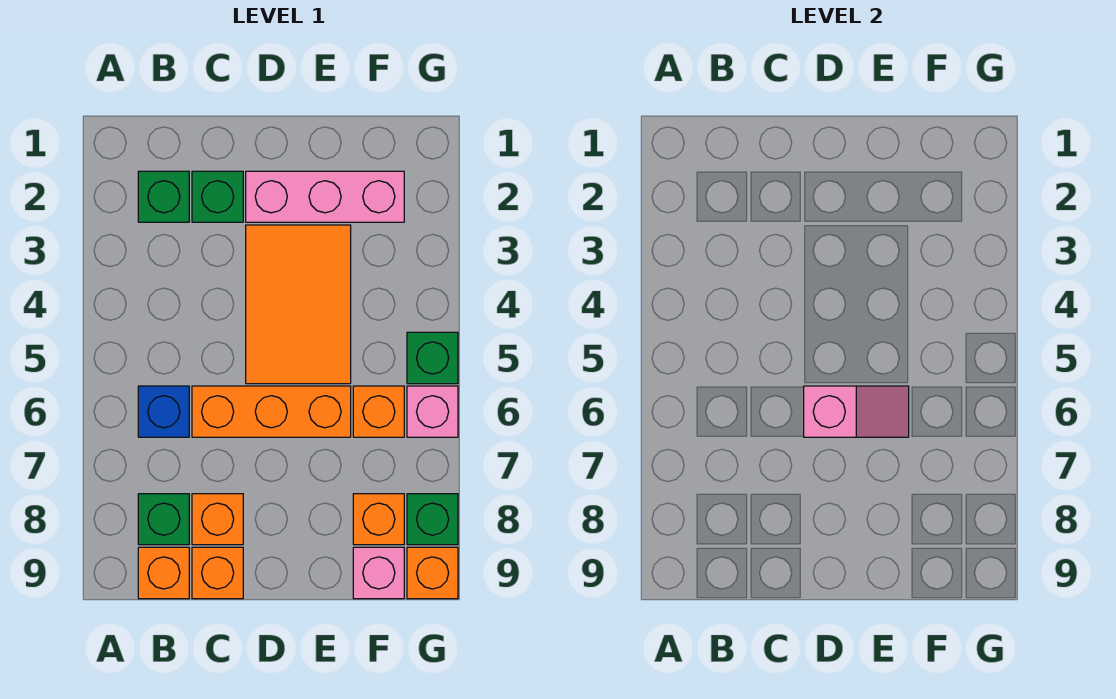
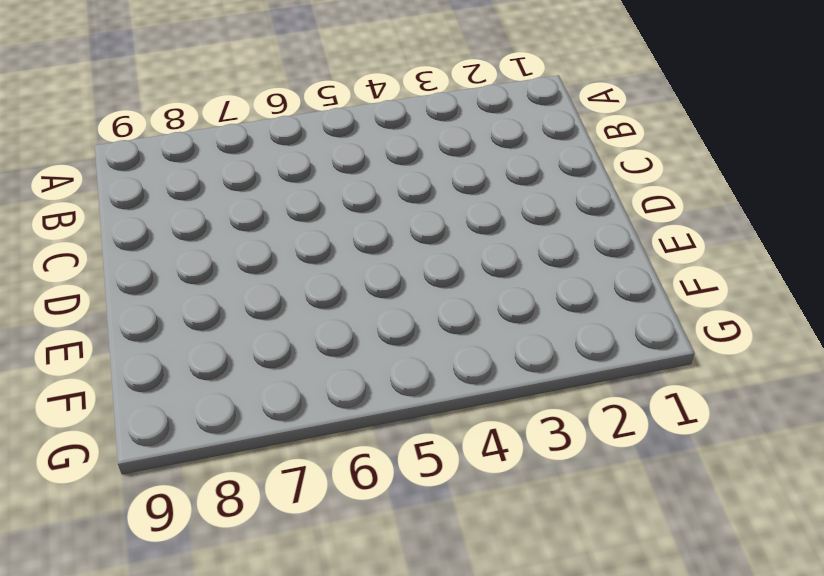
none -> green 1x1 brick [138,171,189,222]
none -> blue 1x1 brick [138,386,189,437]
none -> green 1x1 brick [138,494,189,545]

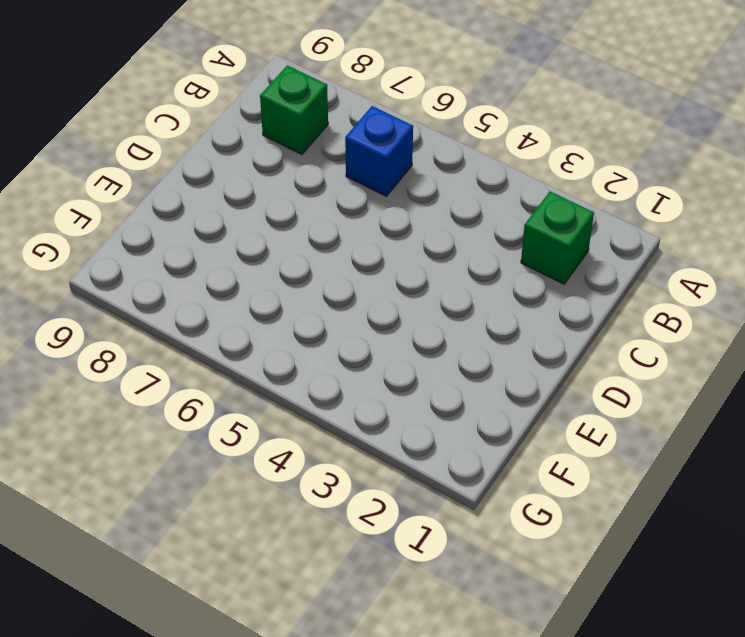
none -> orange 1x1 brick [138,547,189,599]
none -> green 1x1 brick [192,171,243,222]
none -> orange 1x3 brick [192,386,351,437]

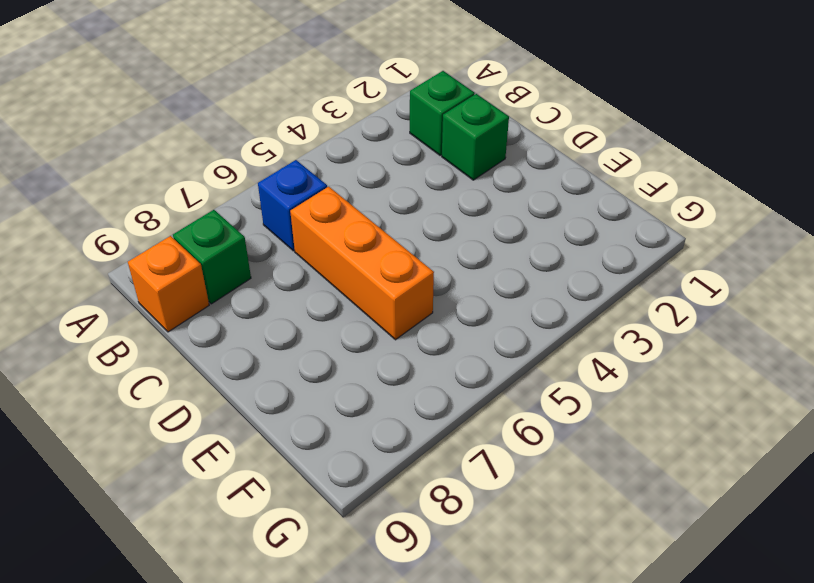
none -> orange 1x1 brick [192,494,243,545]
none -> orange 1x1 brick [192,547,243,599]
none -> pink 1x3 brick [246,171,404,222]

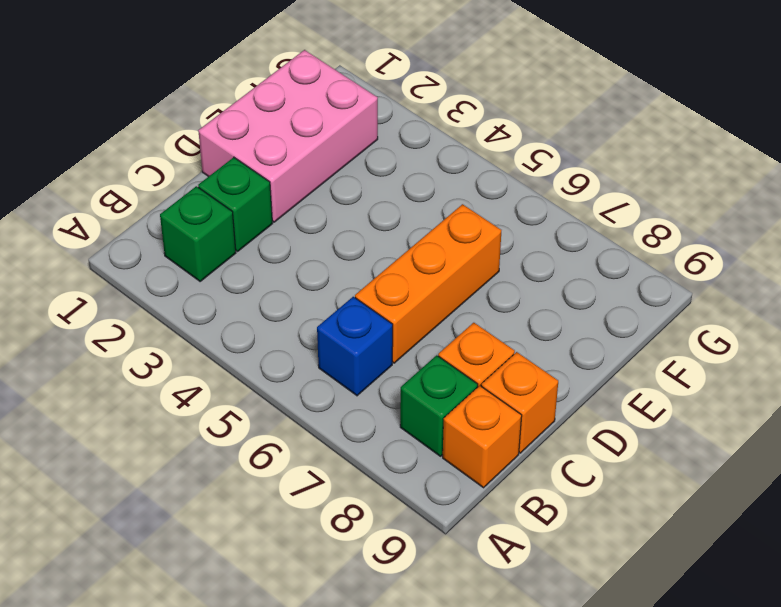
pink 2x3 brick [198,50,378,222] -> pink 1x3 brick [246,171,404,222]
none -> orange 2x3 tile [246,225,351,384]
none -> orange 1x1 brick [353,386,404,437]
none -> orange 1x1 brick [353,494,404,545]

